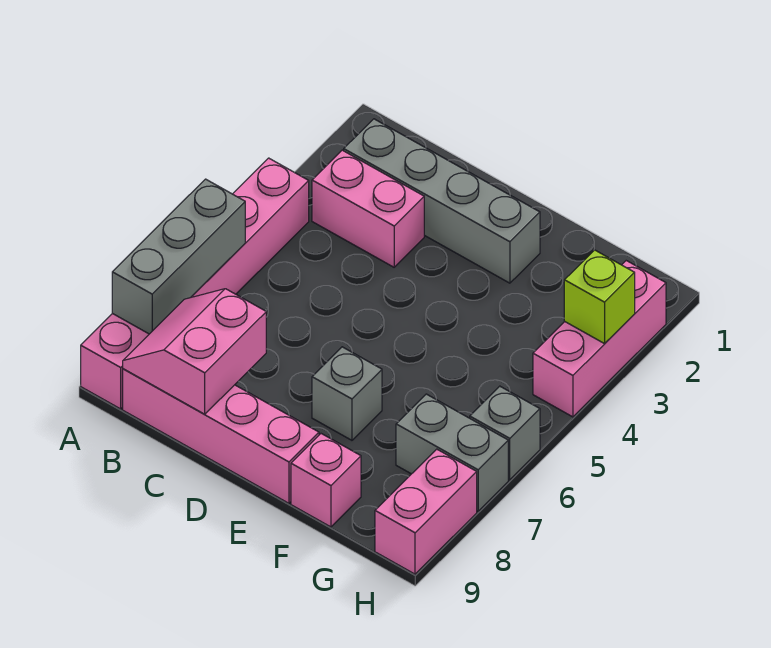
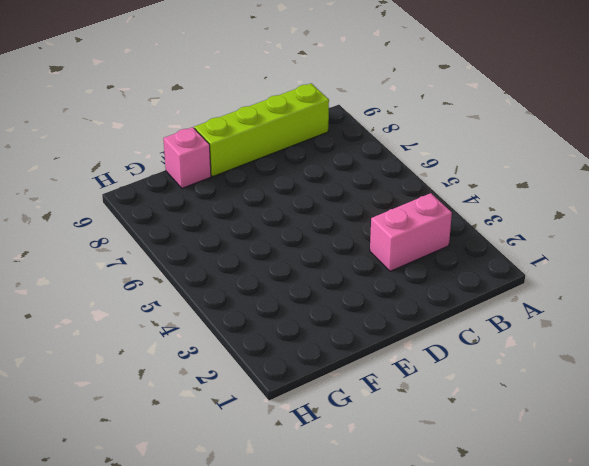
lime 1x4 brick [194,83,329,177] -> pink 1x4 brick [123,369,319,503]
none -> pink 1x6 brick [81,158,309,409]
none -> grey 1x4 brick [344,119,540,283]
none -> grey 1x1 brick [312,347,382,440]

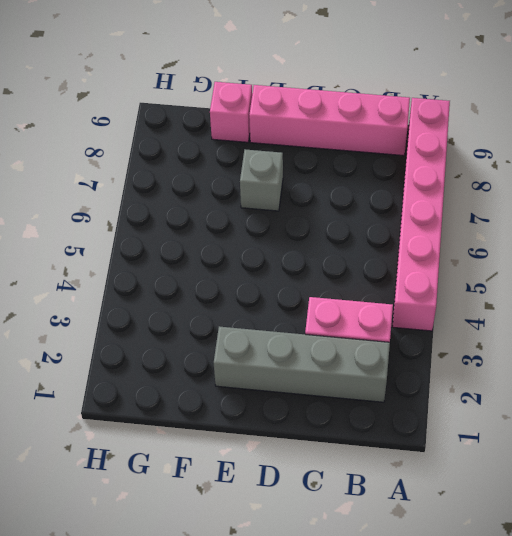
none -> grey 1x2 brick [396,394,508,511]
none -> pink 1x3 brick [533,261,666,417]
none -> grey 1x1 brick [470,386,540,480]

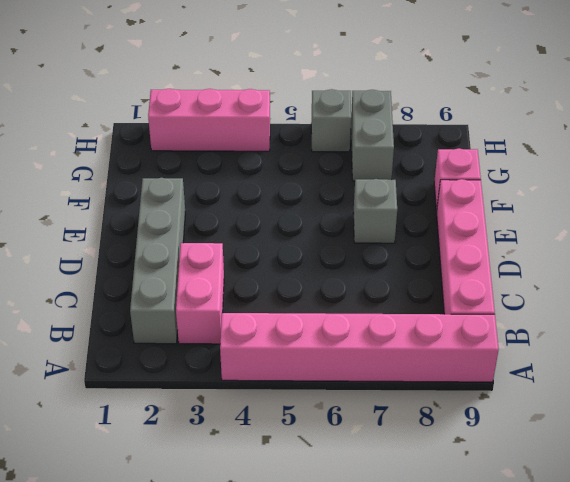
none -> pink 1x2 brick [375,449,477,574]
none -> grey 1x3 brick [112,179,245,334]
none -> pink 2x2 slope [123,289,266,414]

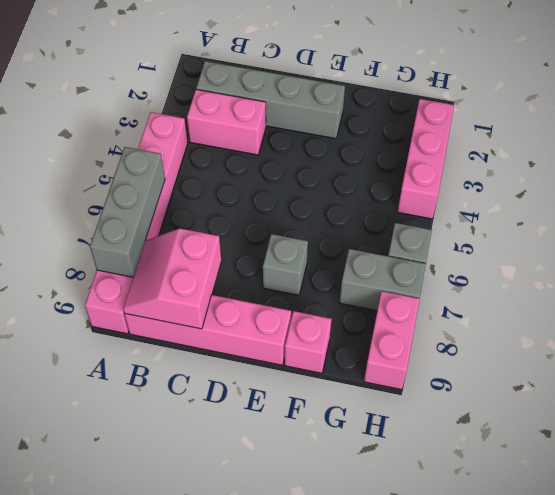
none -> lime 1x1 brick [564,250,635,344]

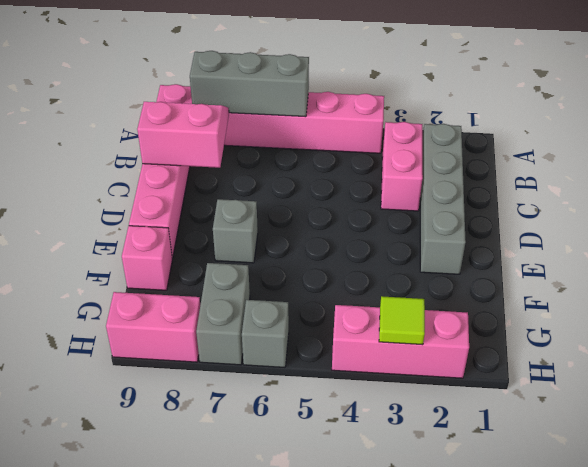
lime 1x1 tile [379,296,425,345] -> lime 1x1 brick [564,250,635,344]

